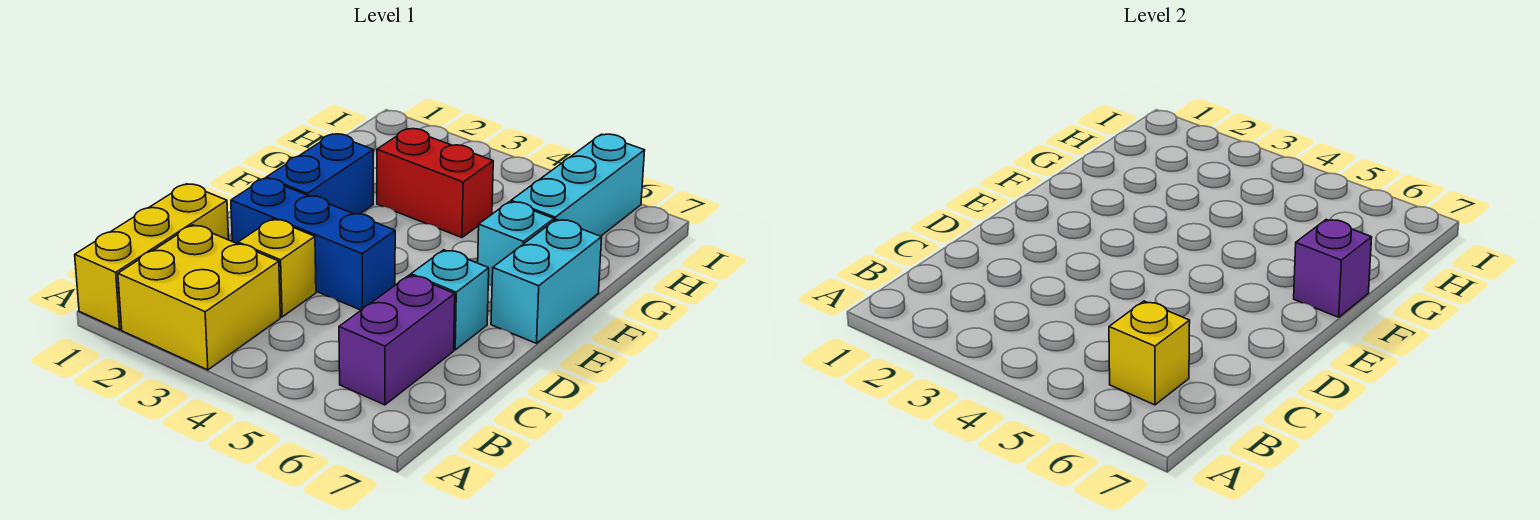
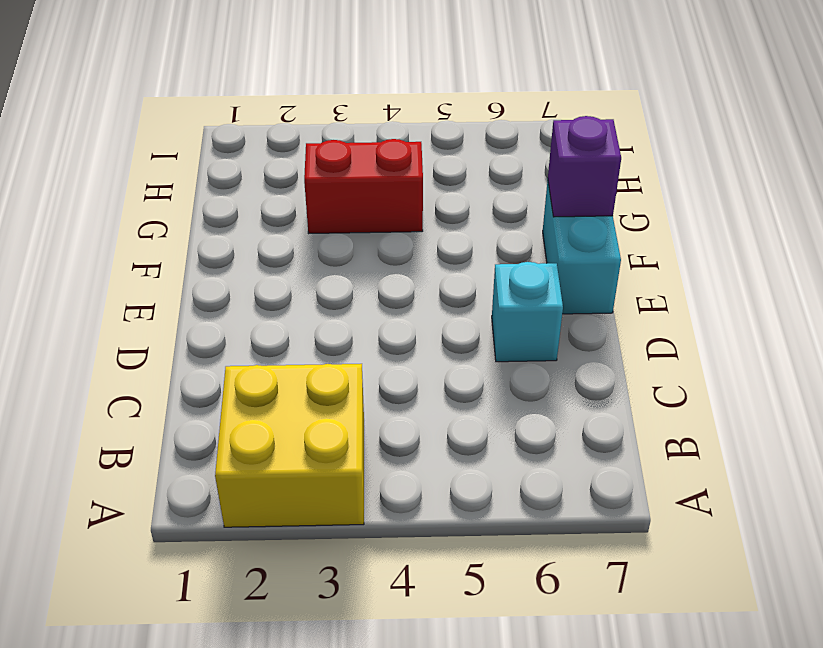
none -> yellow 1x3 brick [75,184,229,330]
none -> purple 1x2 brick [339,275,455,405]
none -> yellow 1x1 brick [238,219,316,317]

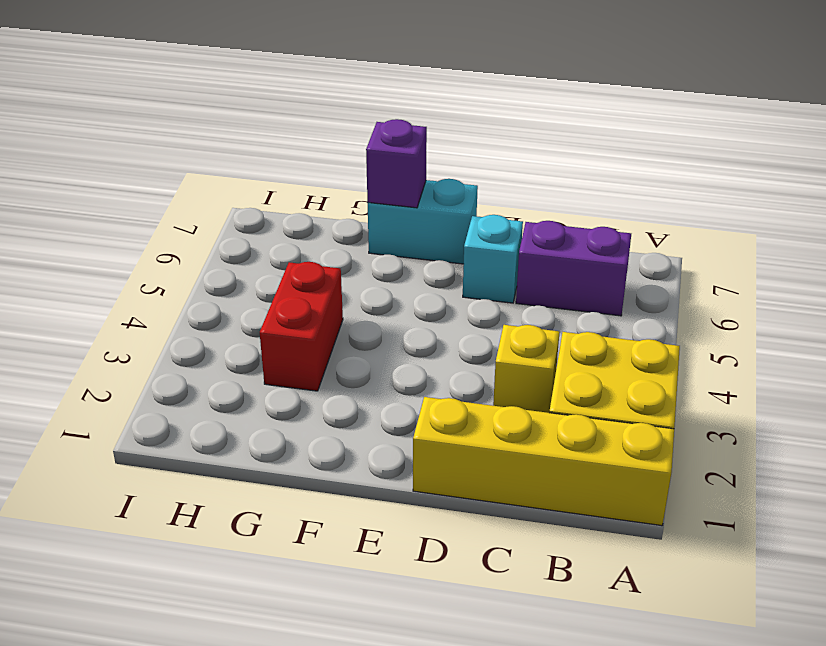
yellow 1x4 brick [413,397,674,526] -> yellow 1x3 brick [75,184,229,330]
none -> blue 1x3 brick [231,178,395,310]
none -> blue 1x2 brick [266,134,373,214]
none -> cyan 1x1 brick [478,202,554,285]

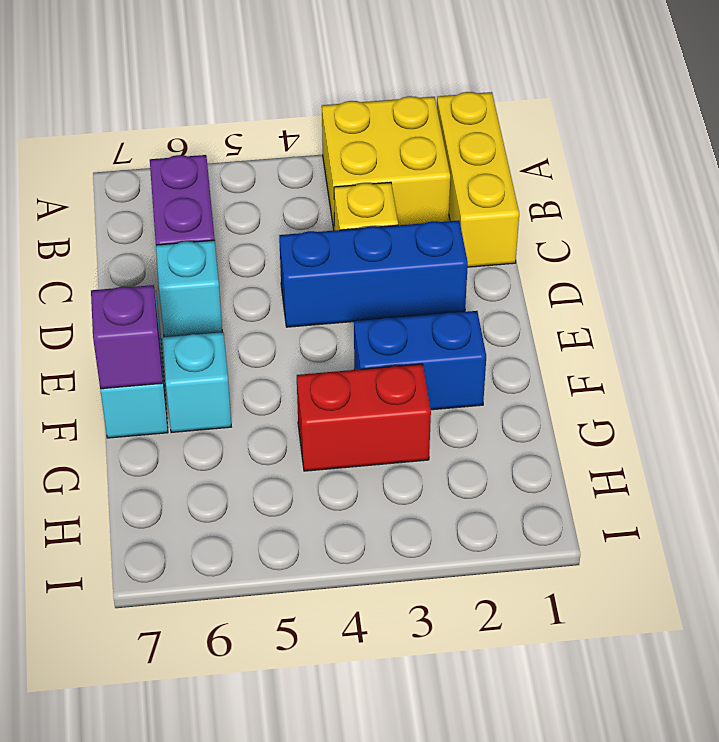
blue 1x2 brick [354,311,486,410] -> blue 1x2 brick turned to [266,134,373,214]
none -> cyan 1x3 brick [511,134,645,236]
none -> yellow 1x1 brick [1109,301,1190,405]

